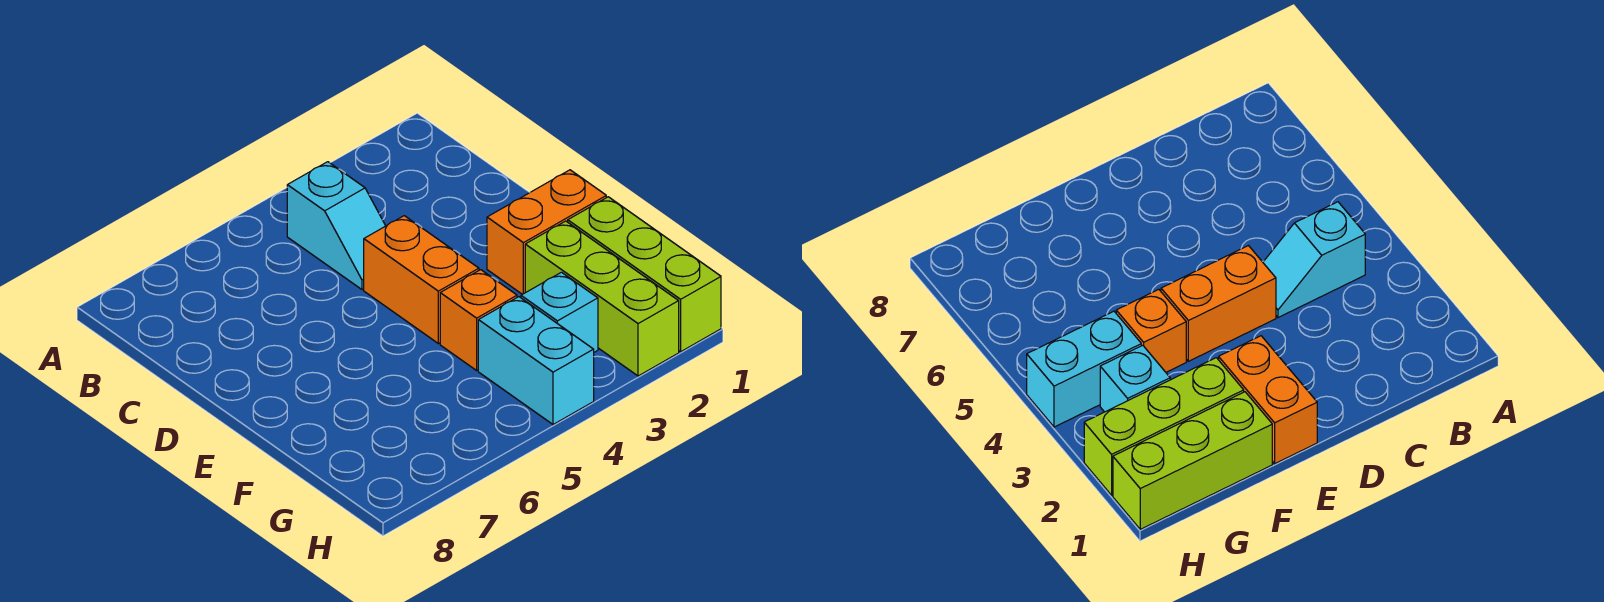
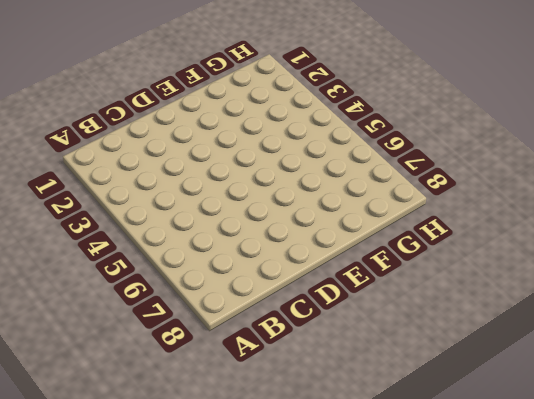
none -> cyan 1x2 slope [287,162,385,289]
none -> orange 1x2 brick [364,216,479,344]

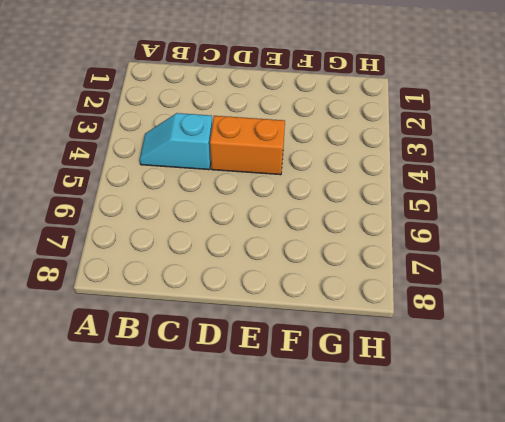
cyan 1x2 slope [140,113,212,170] -> cyan 1x2 slope turned to [287,162,385,289]
none -> orange 1x2 brick [487,170,606,294]
none -> lime 1x3 brick [568,197,721,352]

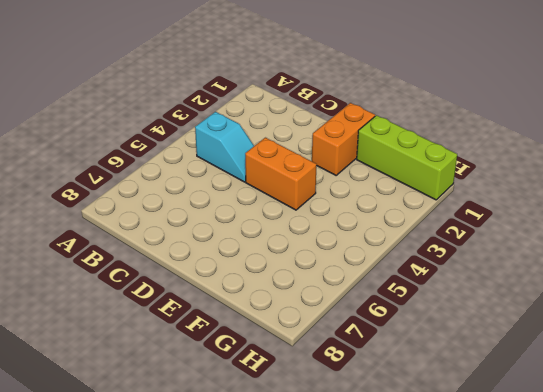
none -> lime 1x3 brick [525,221,679,376]
none -> orange 1x1 brick [440,270,517,370]

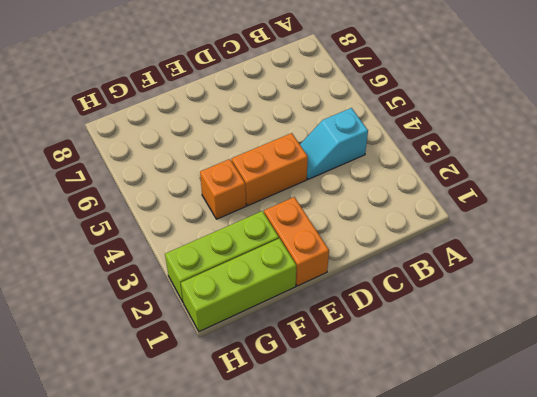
none -> cyan 1x1 brick [521,272,598,352]
none -> cyan 1x2 brick [478,297,594,425]

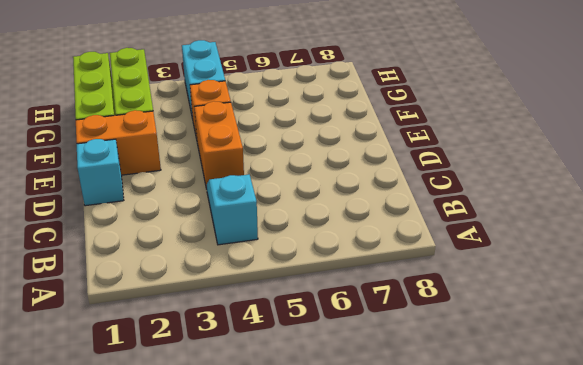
cyan 1x1 brick [77,139,124,206] -> cyan 1x1 brick moved to [521,272,598,352]

